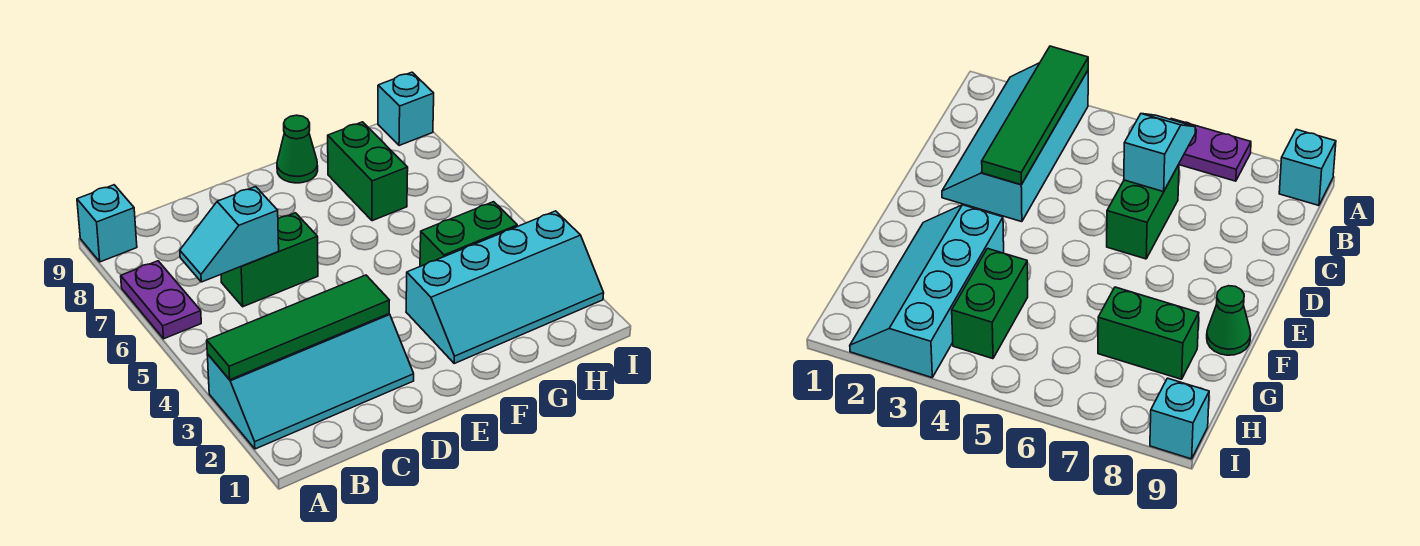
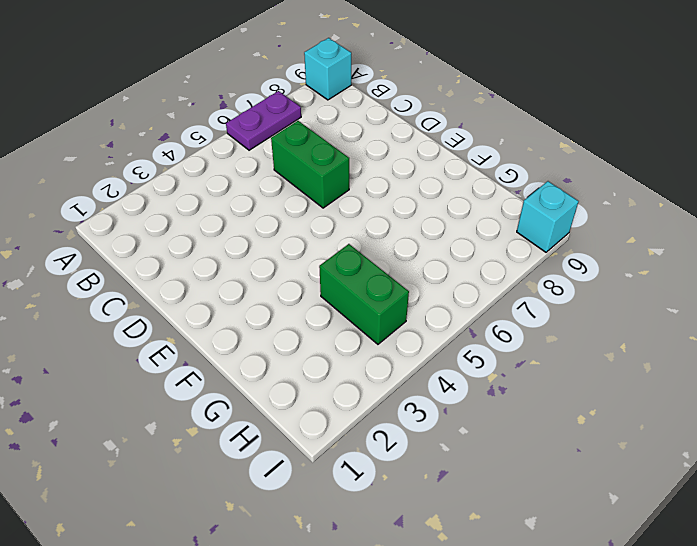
none -> cyan 2x4 slope [207,314,414,449]
none -> cyan 2x4 slope [406,211,604,363]

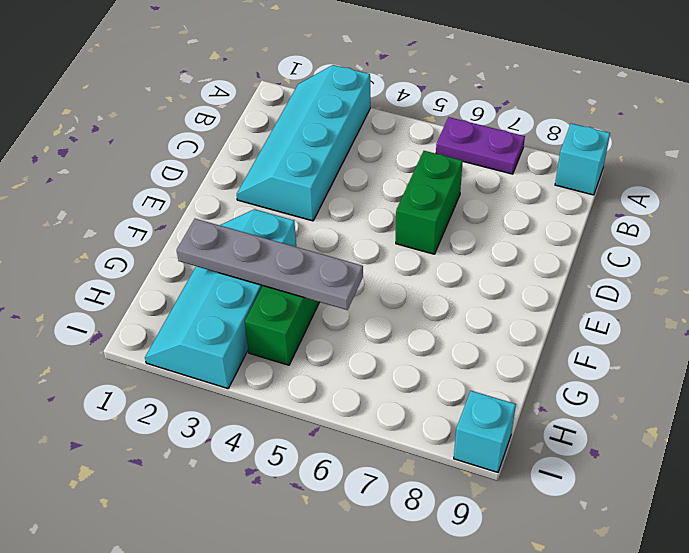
grey 1x4 plate [177,219,363,310] -> none
none -> green 1x1 cone [277,115,318,183]
none -> green 1x2 brick [328,122,408,221]

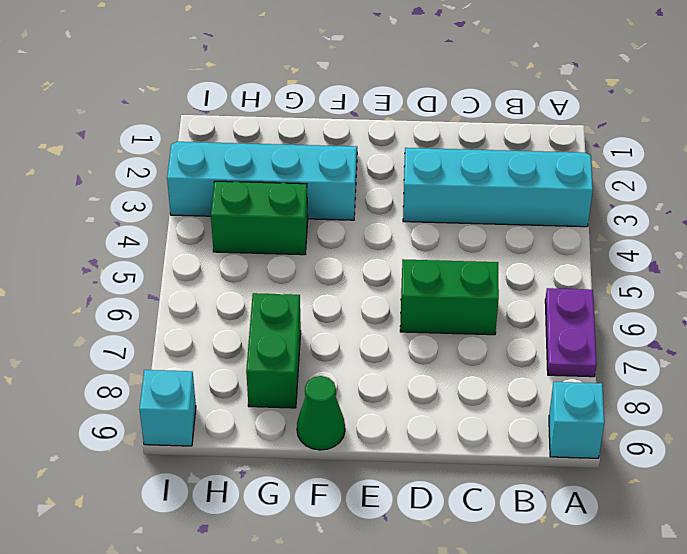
none -> green 1x4 tile [207,275,389,380]
none -> cyan 1x2 slope [180,187,279,282]

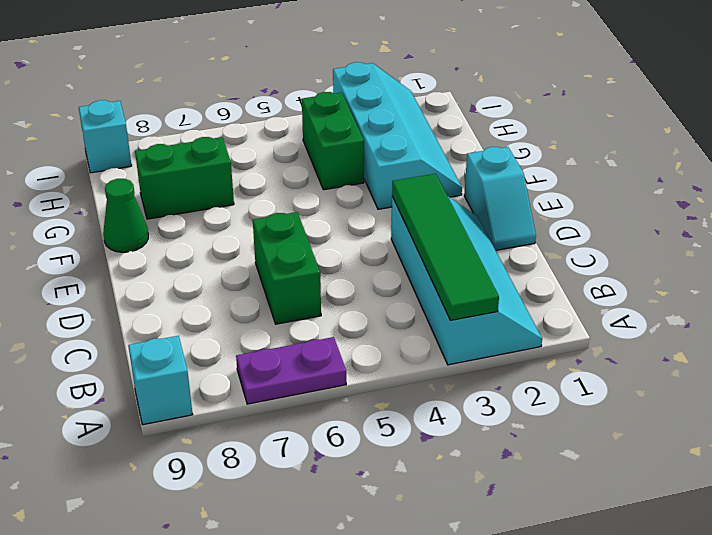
cyan 1x2 slope [464,147,536,250] -> cyan 1x2 slope moved to [180,187,279,282]

